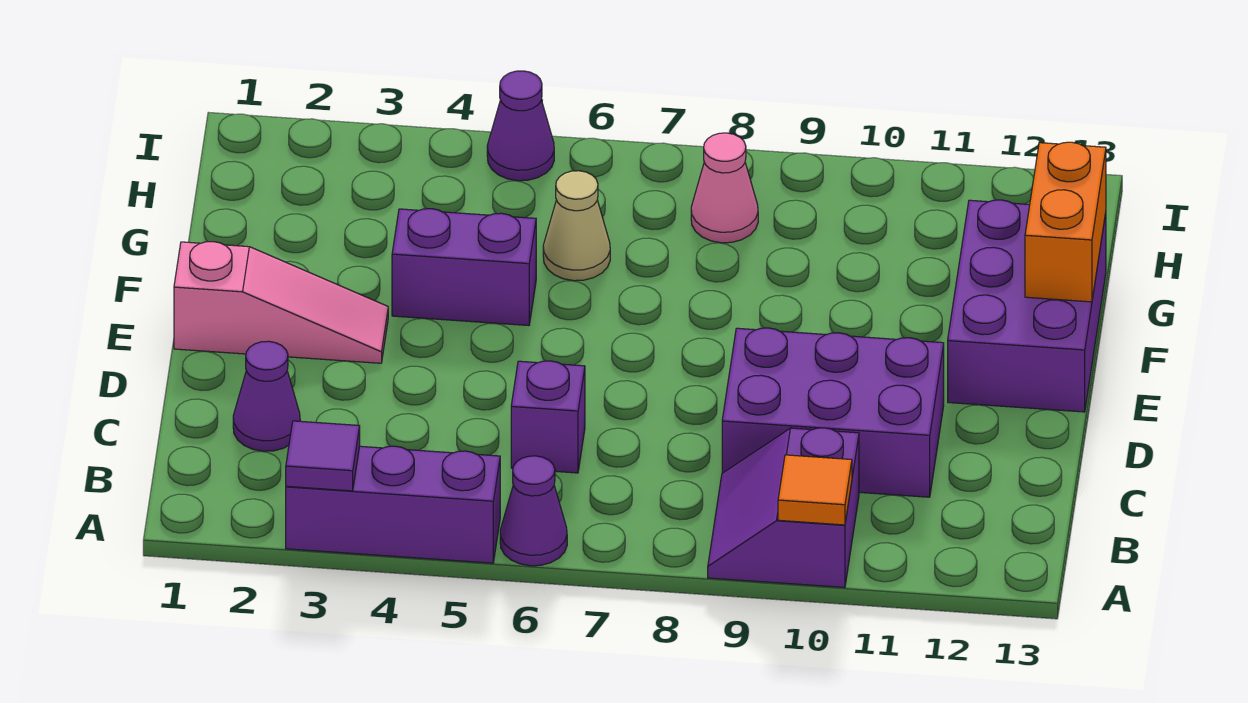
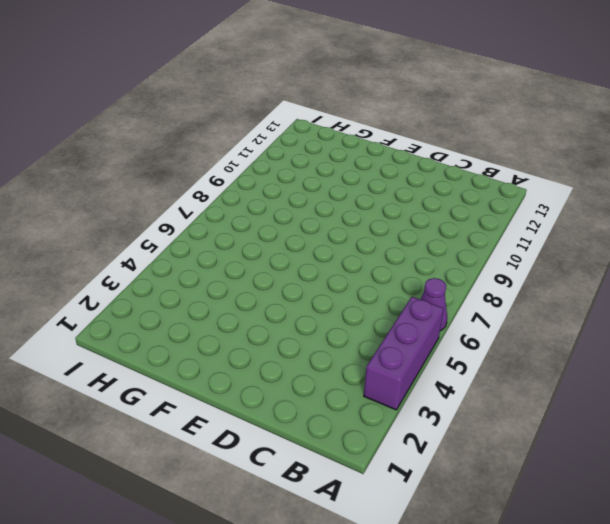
none -> purple 2x2 slope [708,428,859,587]
none -> purple 1x1 cone [233,341,300,451]
none -> purple 1x1 brick [511,361,585,473]

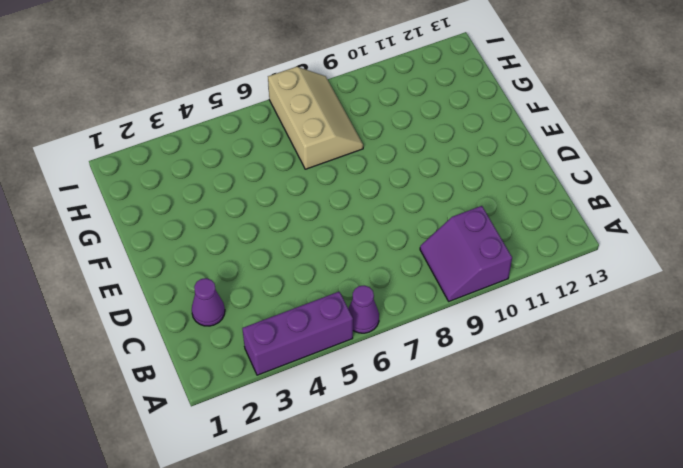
tan 2x3 slope [268,67,363,169] -> pink 1x1 cone [691,133,758,243]
none -> purple 1x1 brick [511,361,585,473]
none -> purple 2x3 brick [722,328,944,497]
none -> pink 1x3 slope [174,242,388,363]

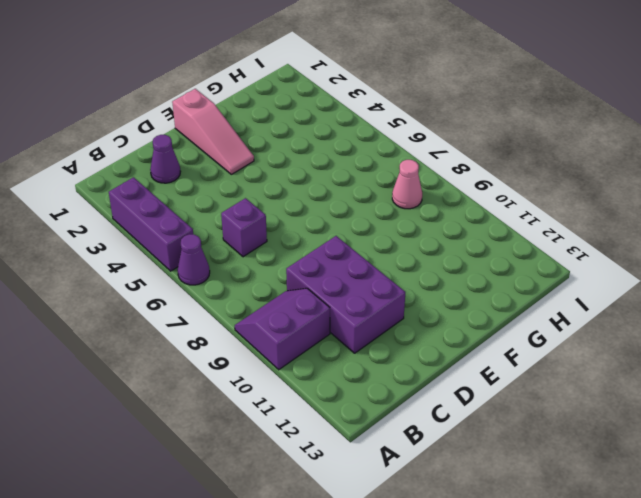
none -> purple 2x3 brick [948,200,1106,412]
none -> purple 1x2 brick [392,209,536,326]
none -> tan 1x1 cone [543,171,610,281]

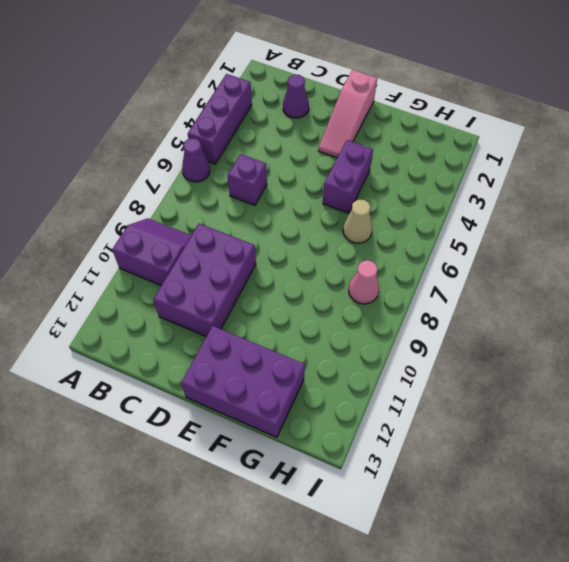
none -> purple 1x1 cone [487,71,554,181]
none -> purple 1x1 tile [286,421,360,491]
none -> orange 1x1 tile [778,455,852,525]

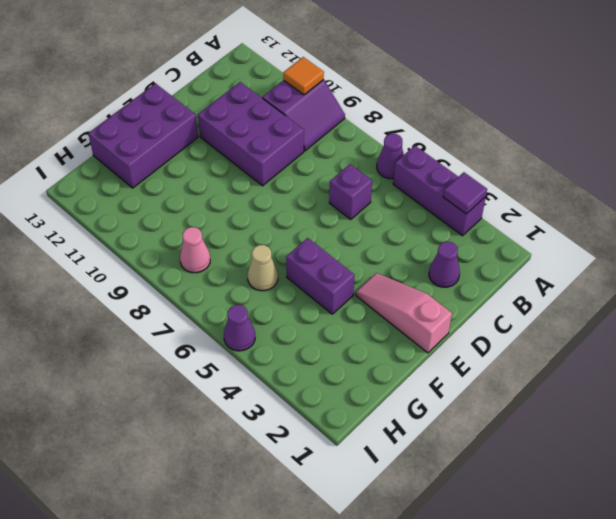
none -> orange 1x2 brick [1025,142,1106,302]

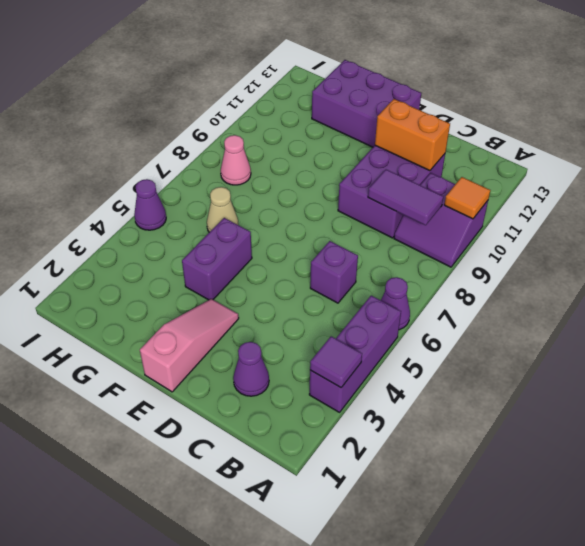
purple 1x2 tile [368,170,443,225] -> none
orange 1x2 brick [375,99,450,171] -> orange 1x2 brick moved to [1025,142,1106,302]

